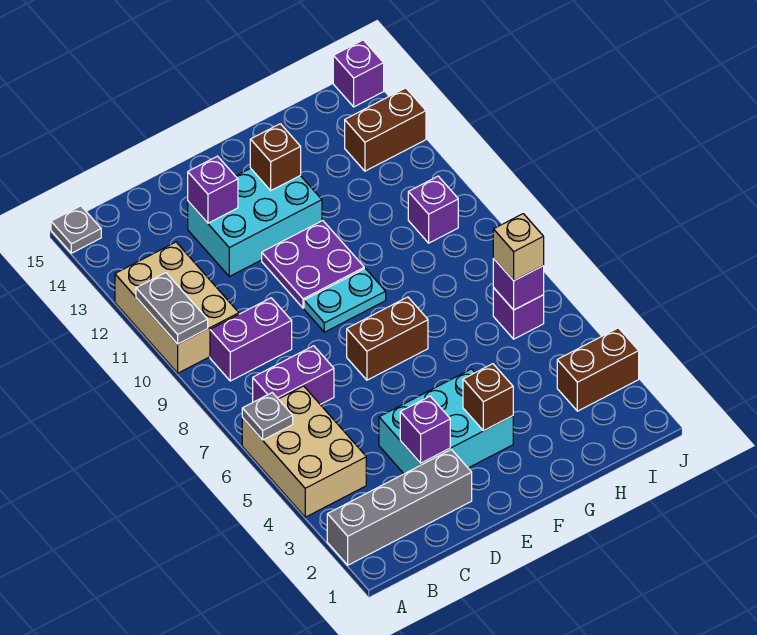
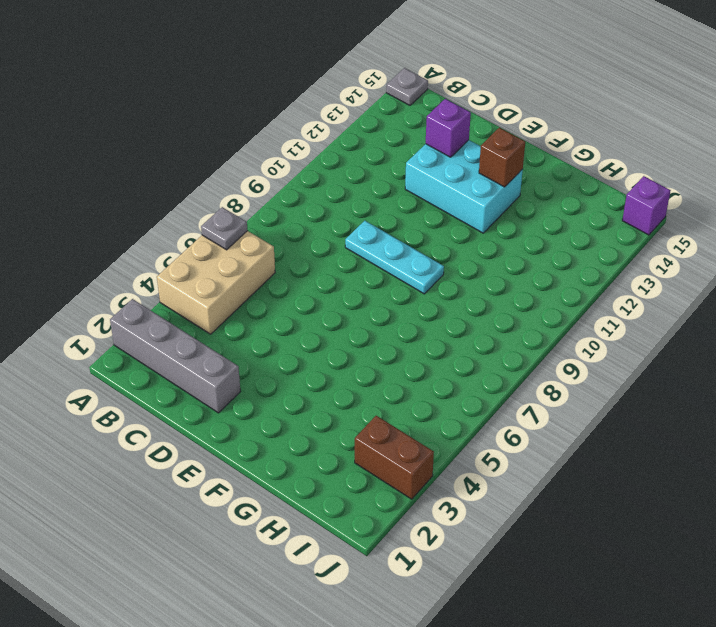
cyan 1x3 plate [345,221,444,294] -> cyan 1x2 plate [304,269,386,332]
none -> tan 2x3 brick [115,242,239,373]
none -> purple 1x2 brick [253,346,334,405]
none -> purple 1x2 brick [210,298,292,381]

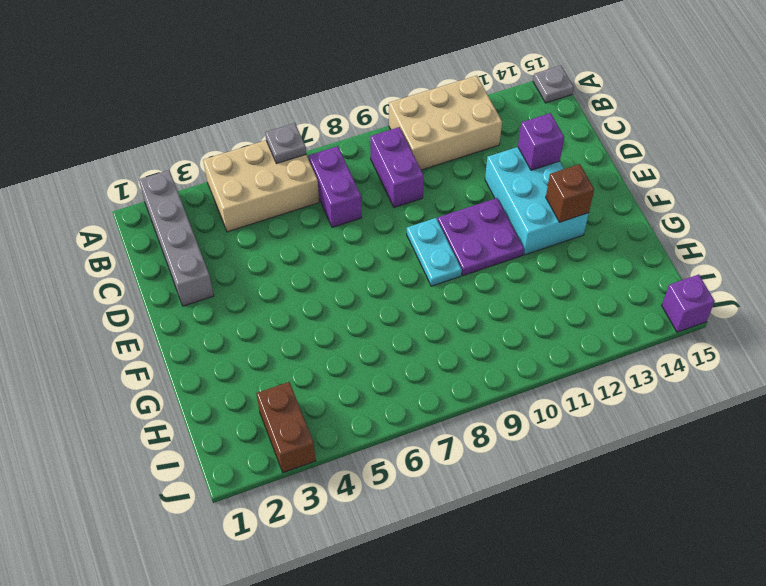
none -> cyan 2x3 brick [379,369,513,474]
none -> brown 1x2 brick [347,297,428,380]
none -> purple 1x1 brick [493,288,544,339]

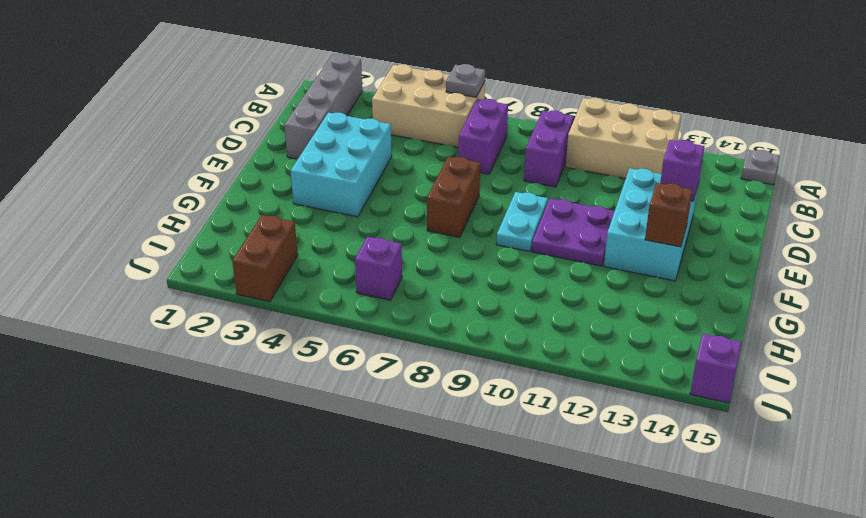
none -> purple 1x1 brick [408,176,458,243]
none -> brown 1x2 brick [345,88,426,171]
none -> grey 1x2 plate [136,273,208,344]

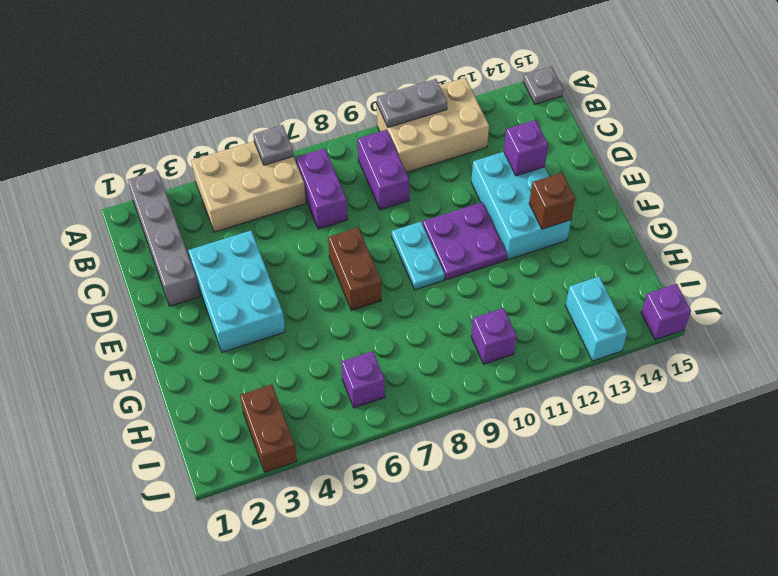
cyan 1x2 brick [565,276,627,361] -> brown 1x2 brick [345,88,426,171]
none -> purple 1x1 brick [400,396,450,463]
none -> brown 1x1 brick [463,364,513,431]
none -> purple 1x1 brick [493,259,544,310]

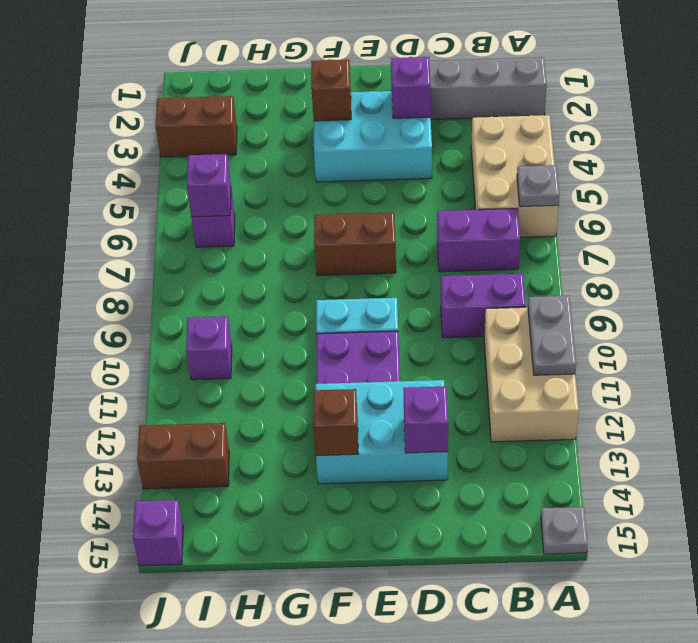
none -> tan 1x1 brick [493,214,544,281]

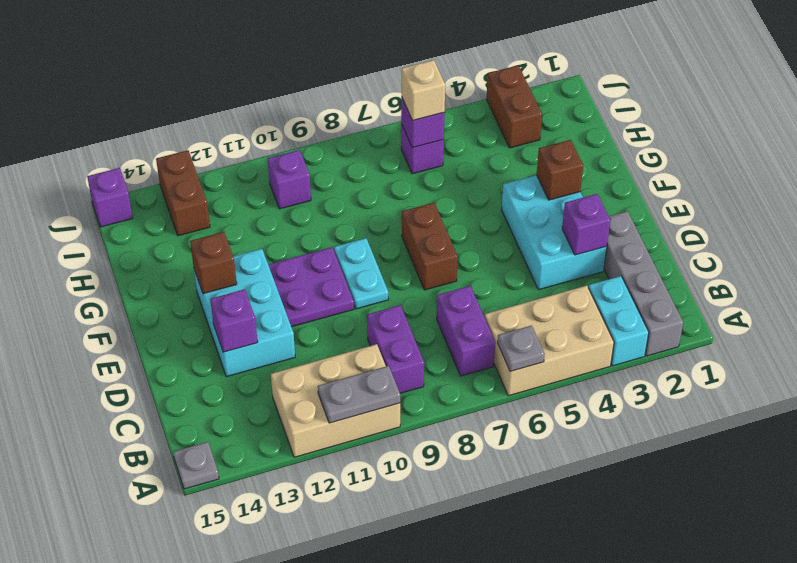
cyan 1x2 brick [588,276,649,366] -> none

